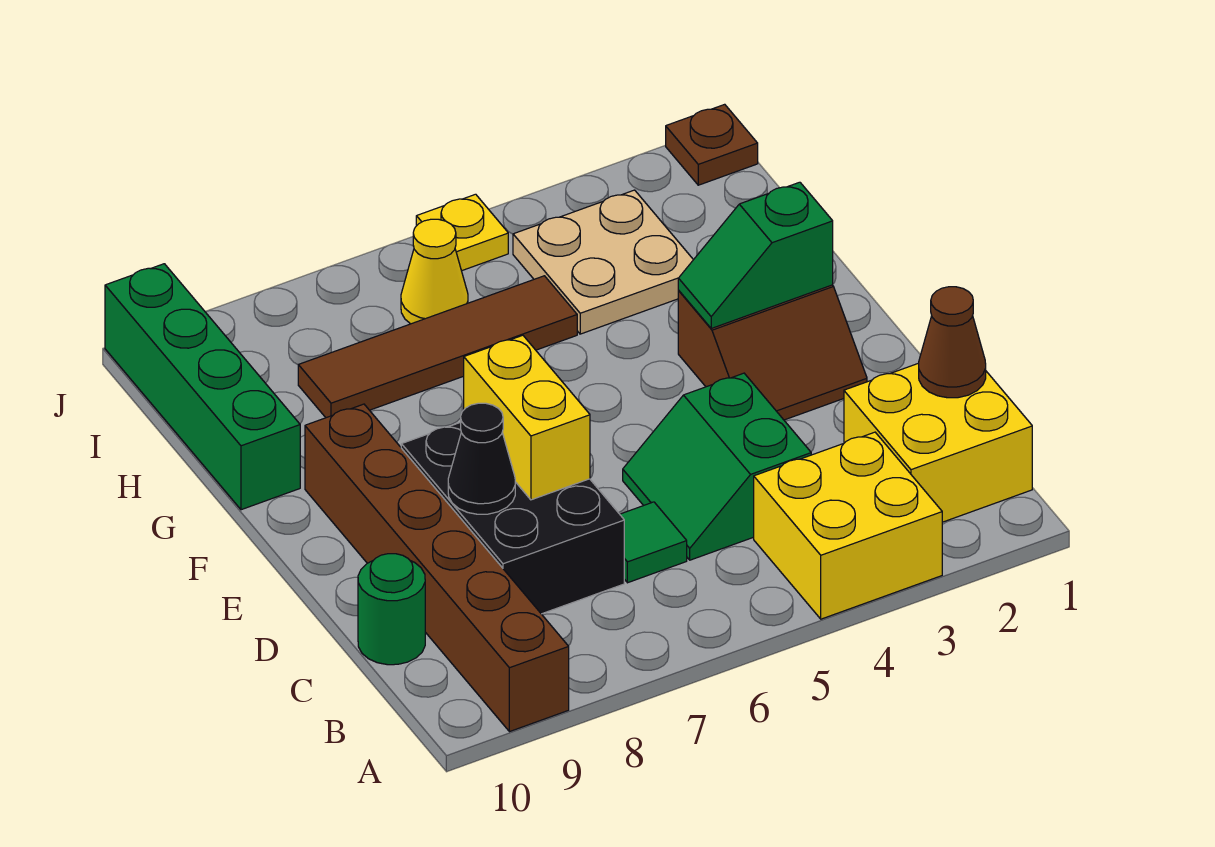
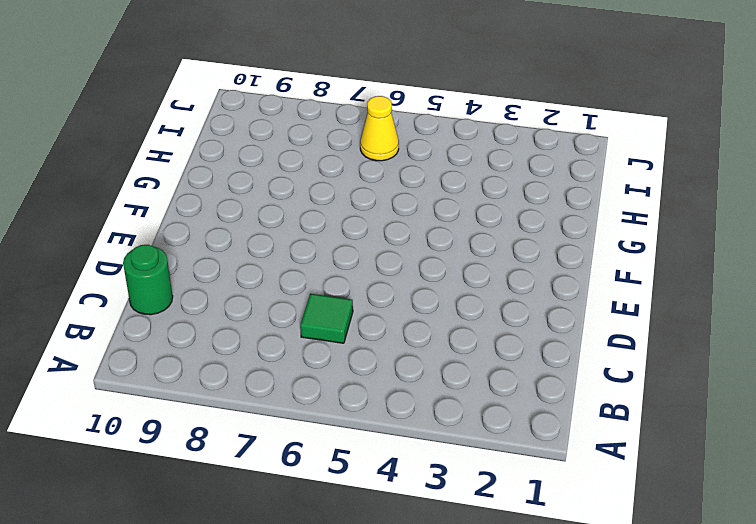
none -> yellow 2x2 brick [754,432,942,619]
none -> brown 1x6 brick [305,404,569,732]
none -> yellow 2x2 brick [844,363,1032,522]

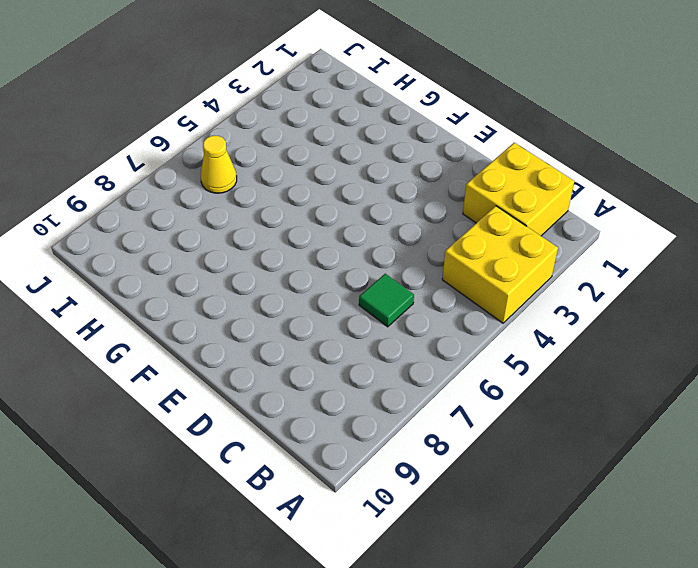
none -> brown 1x6 brick [305,404,569,732]
none -> green 2x2 slope [623,373,811,560]
none -> black 2x3 brick [401,422,624,614]

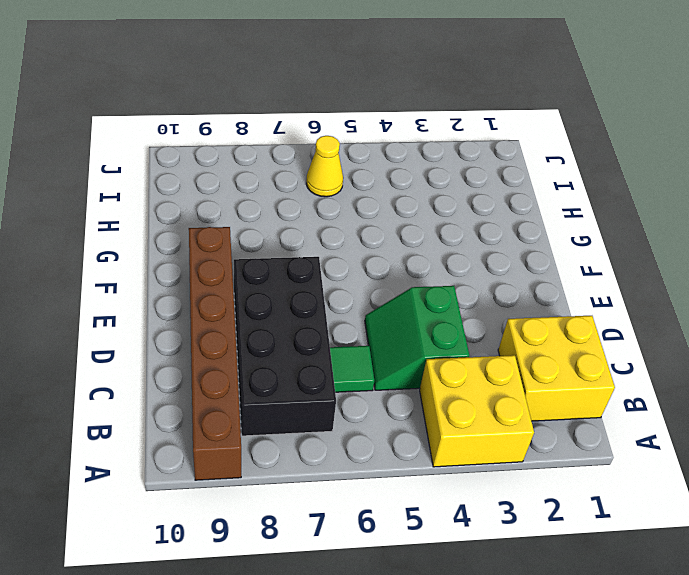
black 2x4 brick [234,257,336,436] -> black 2x3 brick [401,422,624,614]
none -> green 1x1 round brick [358,554,425,665]
none -> brown 2x2 slope [678,285,867,420]
none -> green 1x4 brick [105,264,300,510]

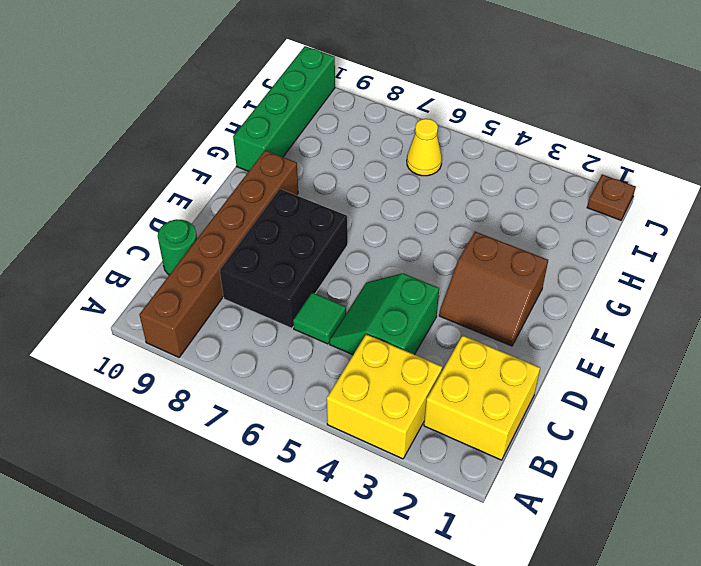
none -> tan 2x2 plate [513,190,693,334]
none -> brown 1x4 tile [298,276,577,418]
none -> yellow 1x1 plate [416,194,508,271]

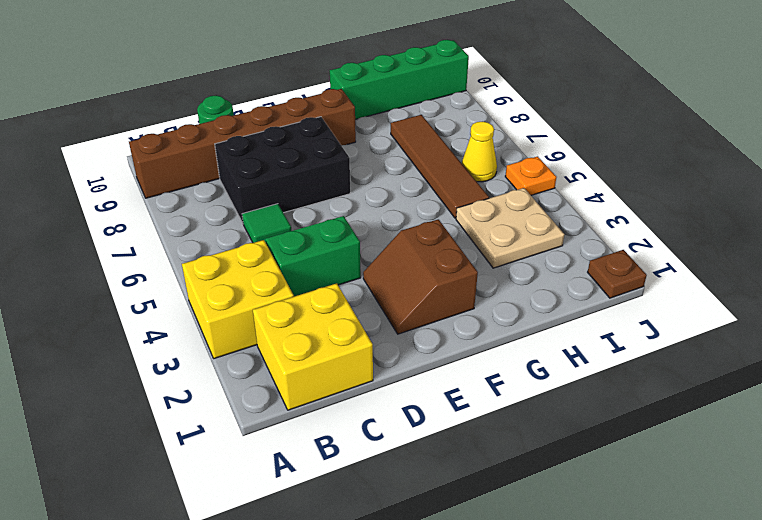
orange 1x1 plate [505,156,556,195] -> yellow 1x1 plate [416,194,508,271]
none -> brown 1x1 cone [919,287,986,398]
none -> yellow 1x2 brick [464,335,590,500]
none -> black 1x1 cone [448,403,515,514]

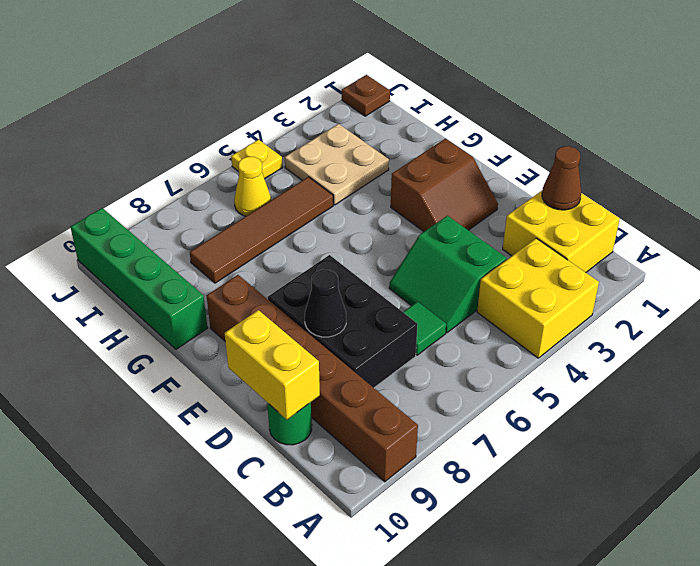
yellow 1x2 brick [225,310,320,420] -> yellow 1x2 brick moved to [464,335,590,500]
none -> green 1x2 slope [678,182,833,328]

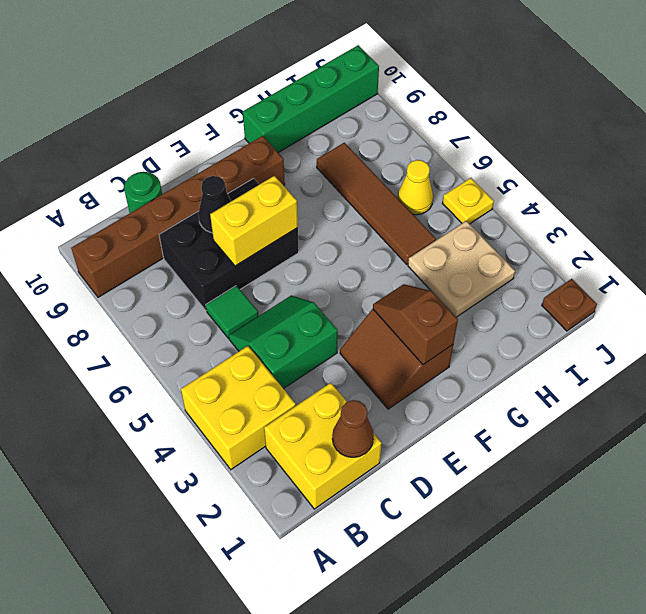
brown 1x2 slope [373,284,458,365] -> green 1x2 slope [678,182,833,328]

